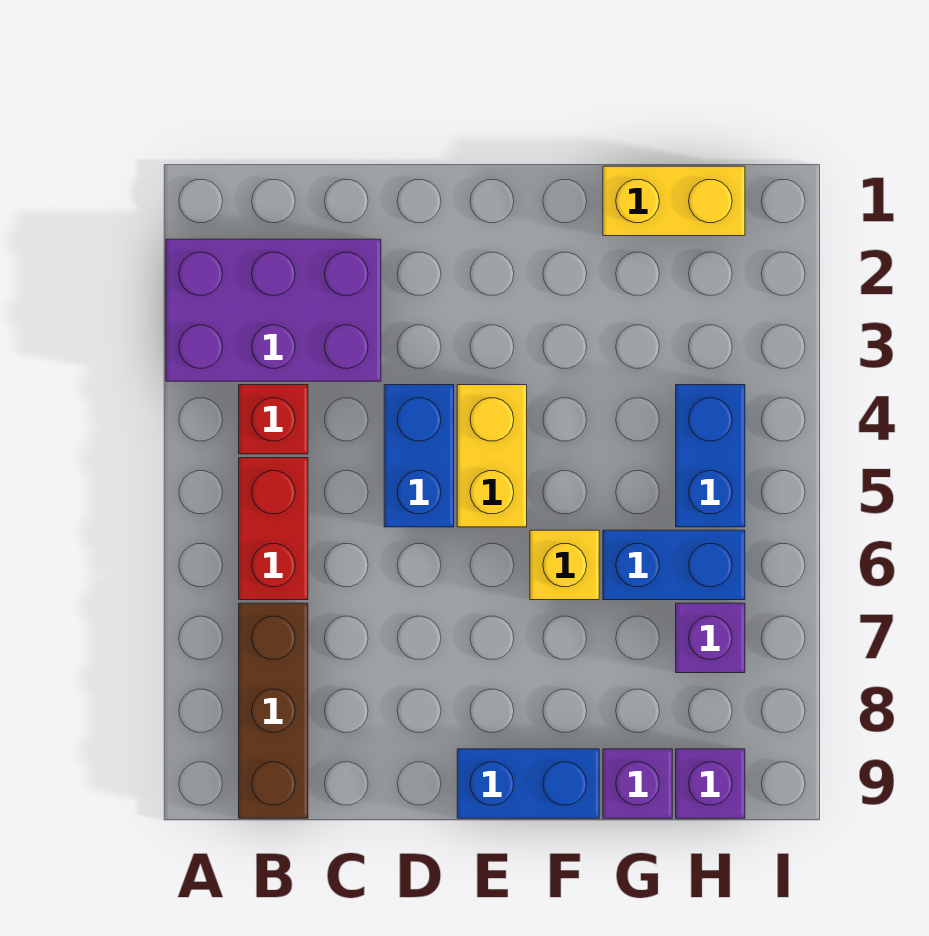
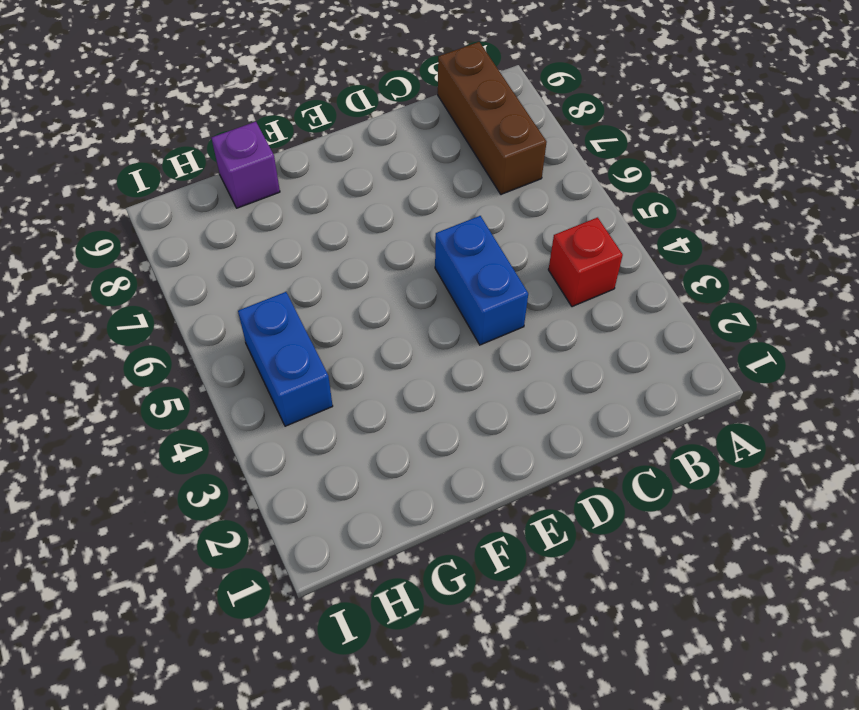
none -> purple 2x3 brick [166,239,381,381]
none -> red 1x2 brick [239,458,308,600]
none -> yellow 1x2 brick [457,385,527,527]

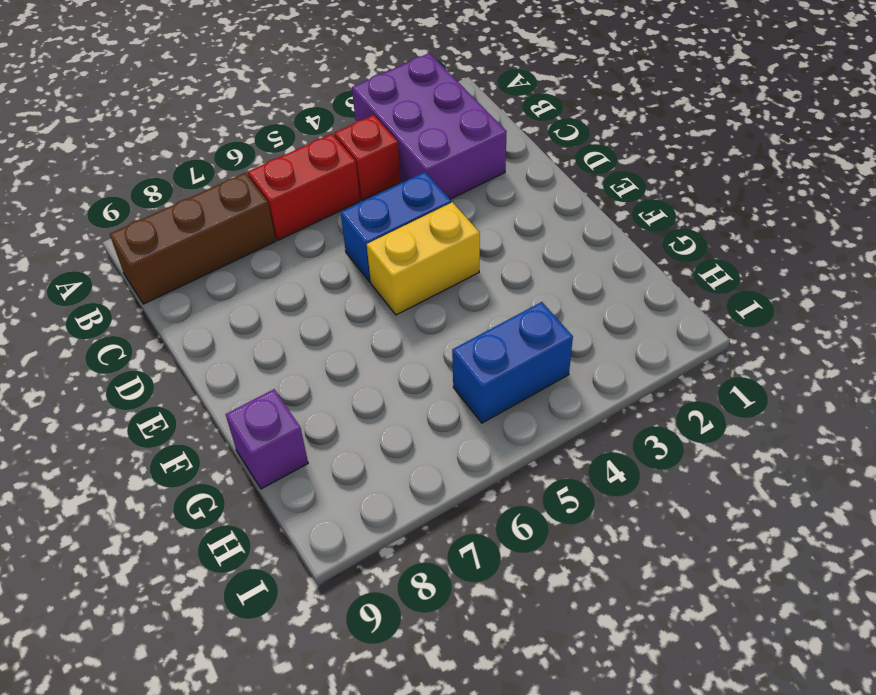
none -> blue 1x2 brick [457,749,599,818]
none -> yellow 1x1 brick [530,530,599,600]
none -> yellow 1x2 brick [603,166,745,236]

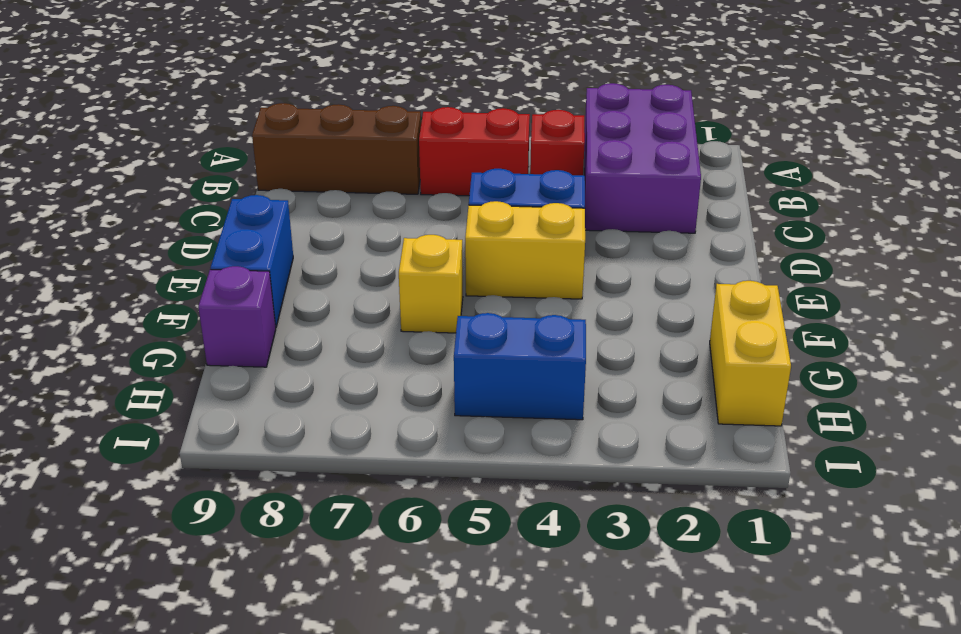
none -> blue 1x2 brick [603,530,745,600]
none -> purple 1x1 brick [676,603,745,673]
none -> purple 1x1 brick [676,749,745,818]

